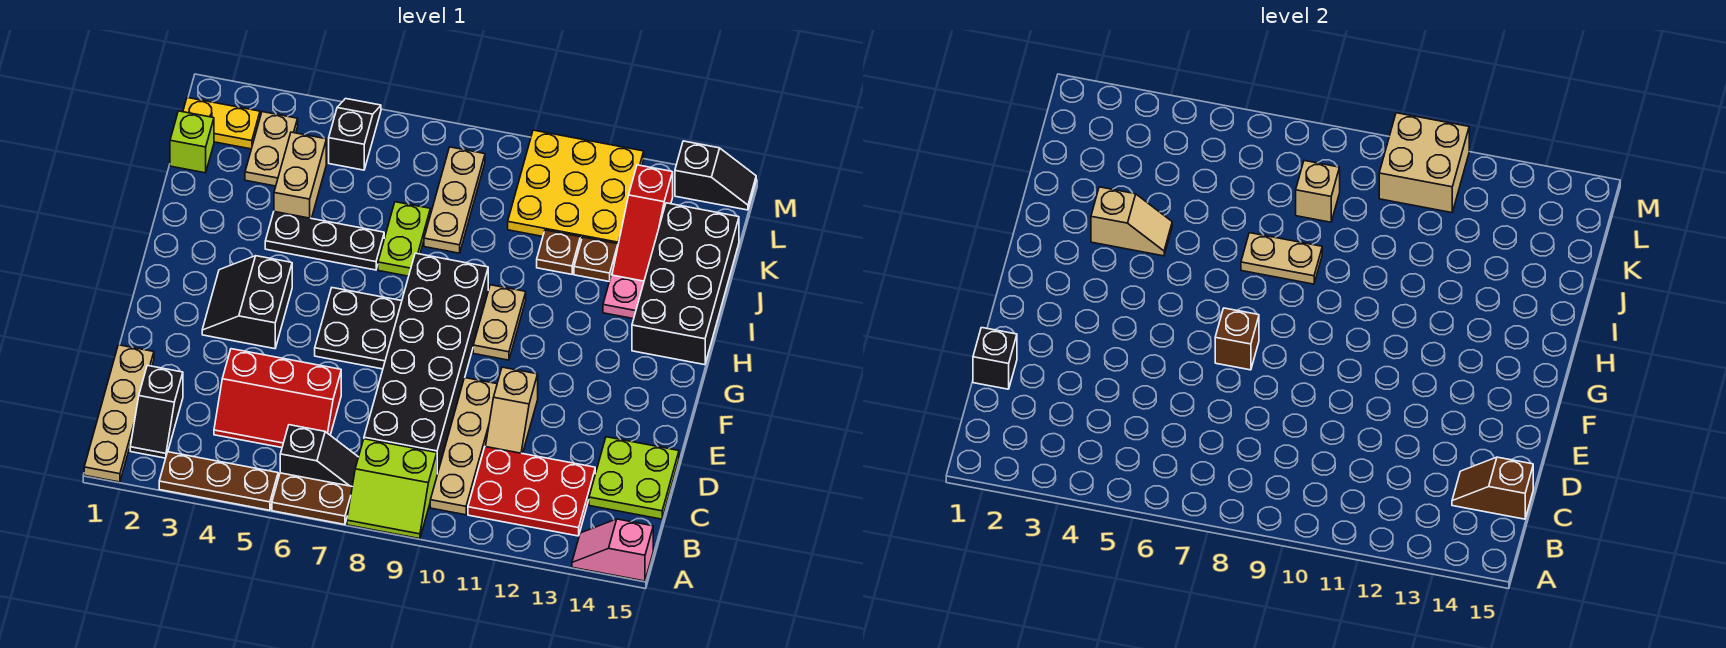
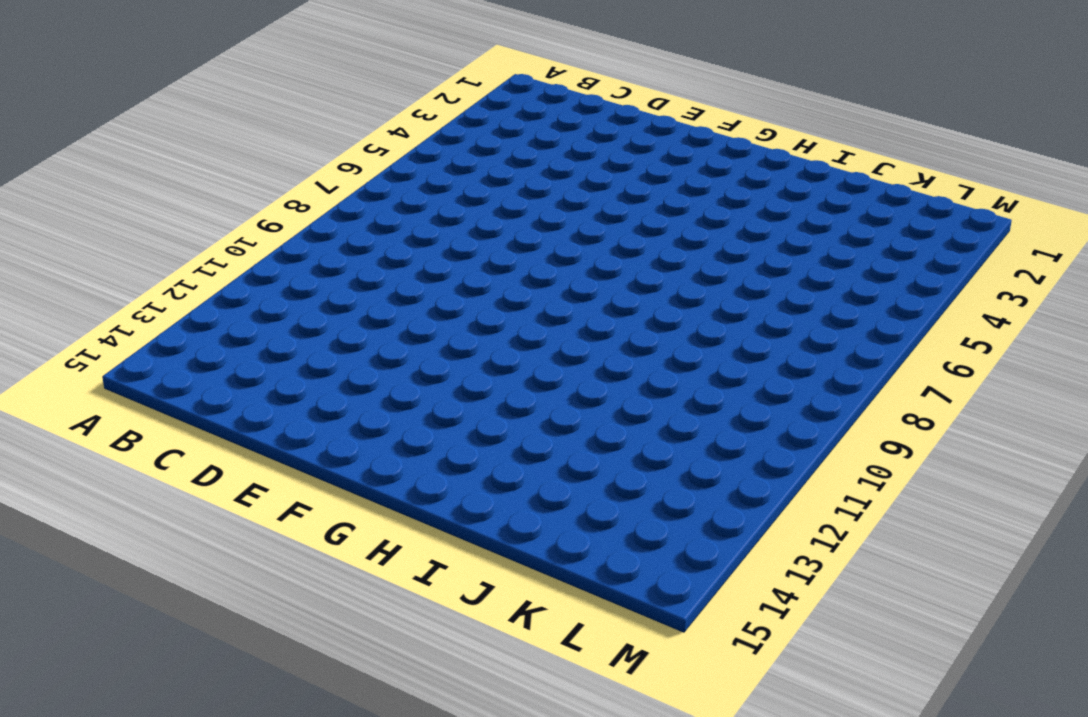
none -> tan 1x4 plate [84,345,154,482]
none -> brown 1x3 plate [159,452,278,510]
none -> brown 1x2 plate [272,473,352,525]
none -> lime 2x2 slope [347,439,437,539]

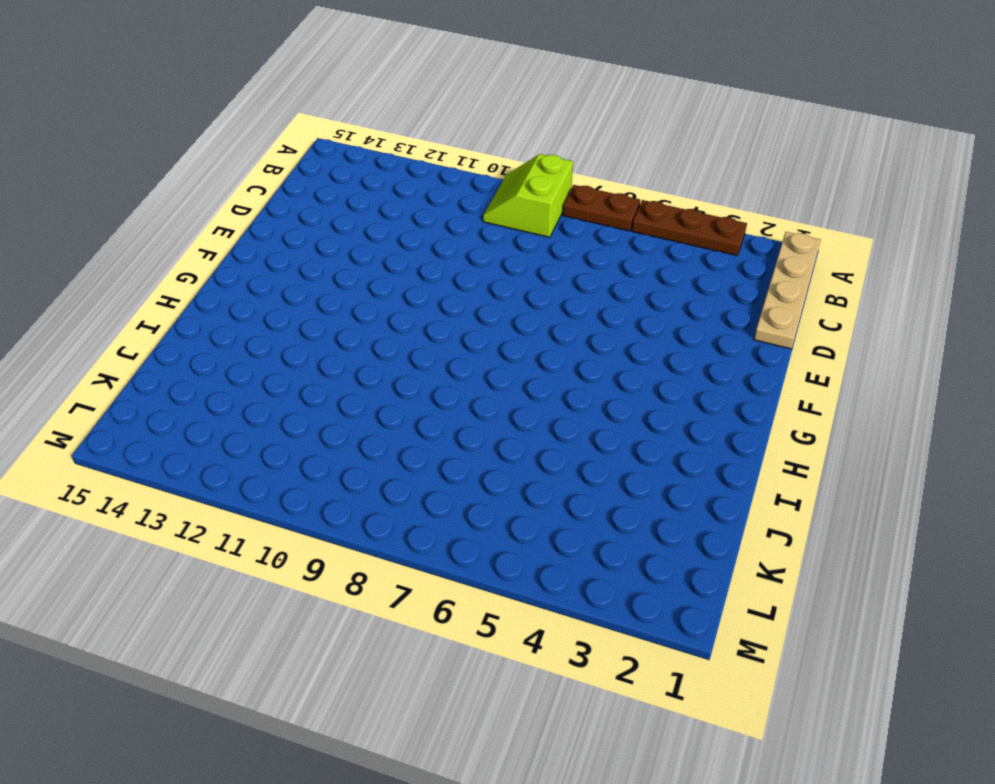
lime 2x2 slope [483,154,573,237] -> lime 2x2 slope turned to [347,439,437,539]
none -> pink 1x2 slope [572,519,653,581]
none -> black 1x2 slope [130,365,183,458]
none -> black 1x2 slope [280,425,358,486]
none -> tan 1x4 plate [430,378,497,515]

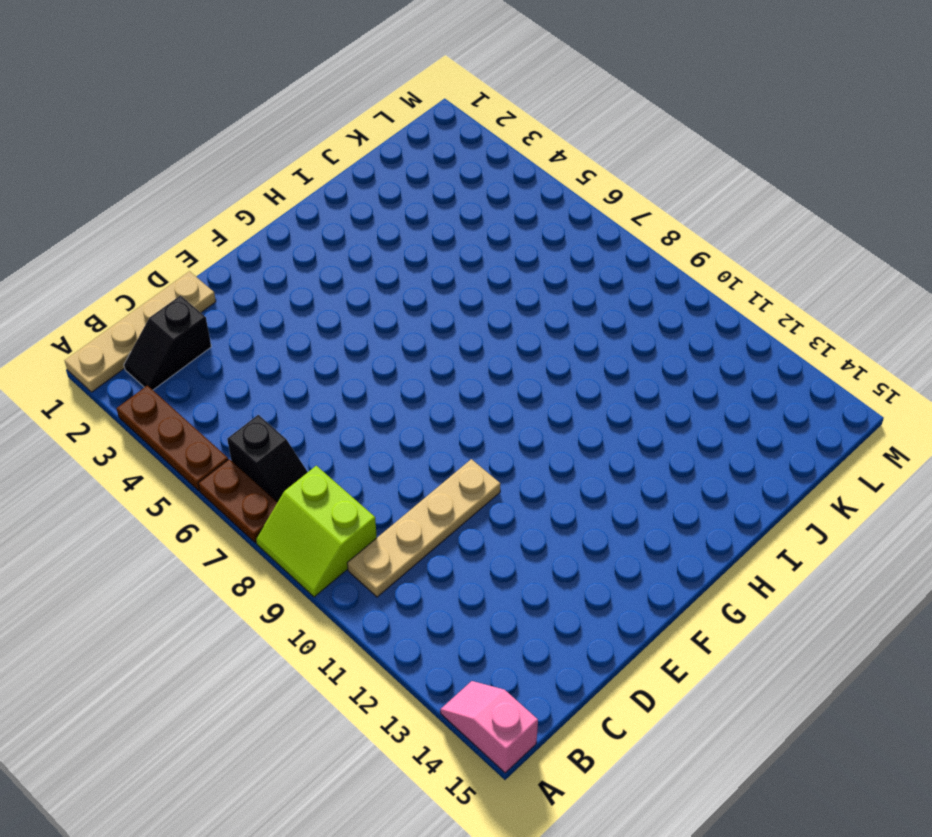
none -> red 2x3 plate [468,447,595,536]
none -> red 2x3 slope [214,349,341,448]
none -> black 2x6 brick [364,253,488,474]
none -> lime 2x2 plate [589,437,679,519]

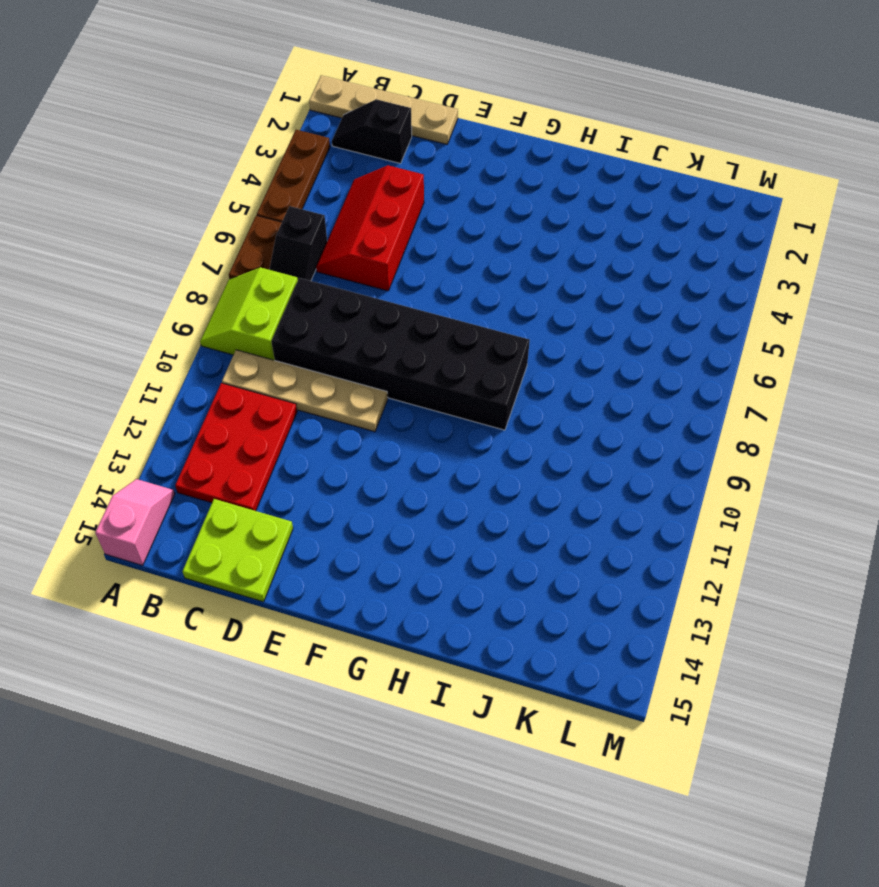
none -> tan 1x2 slope [485,367,538,454]
none -> black 2x2 slope [202,256,292,349]
none -> black 2x2 plate [315,288,402,369]
none -> tan 1x2 plate [473,285,526,360]

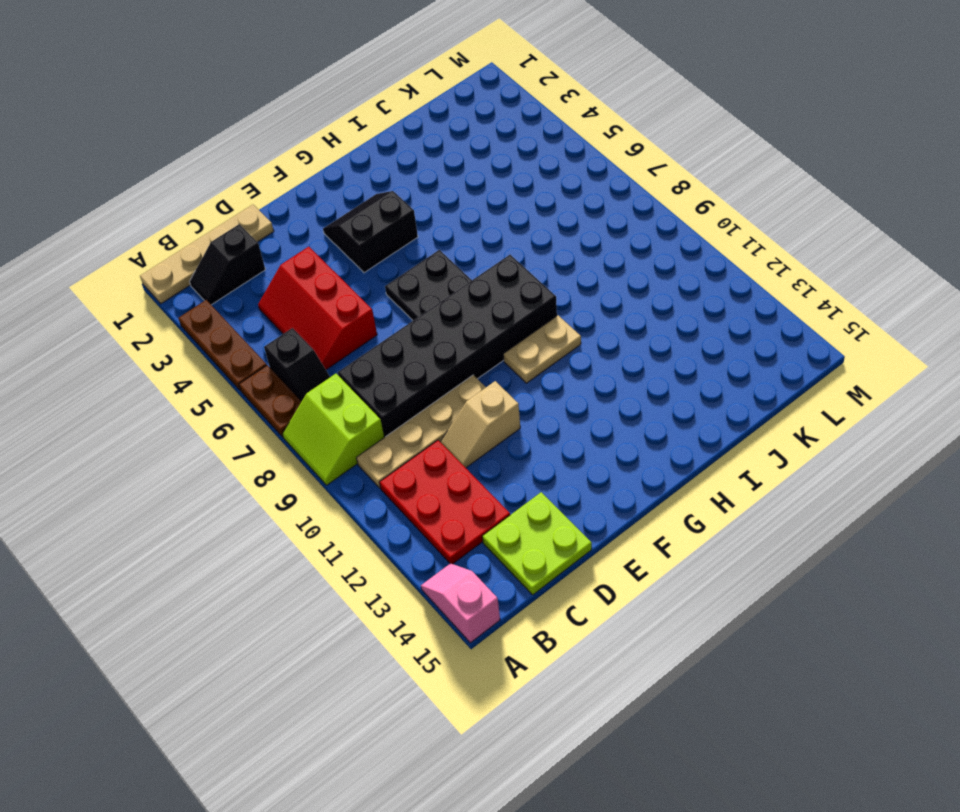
none -> black 2x4 brick [632,203,739,365]
none -> black 1x3 plate [265,212,384,270]
none -> lime 1x2 plate [378,202,430,276]
none -> pink 1x1 plate [603,275,644,319]

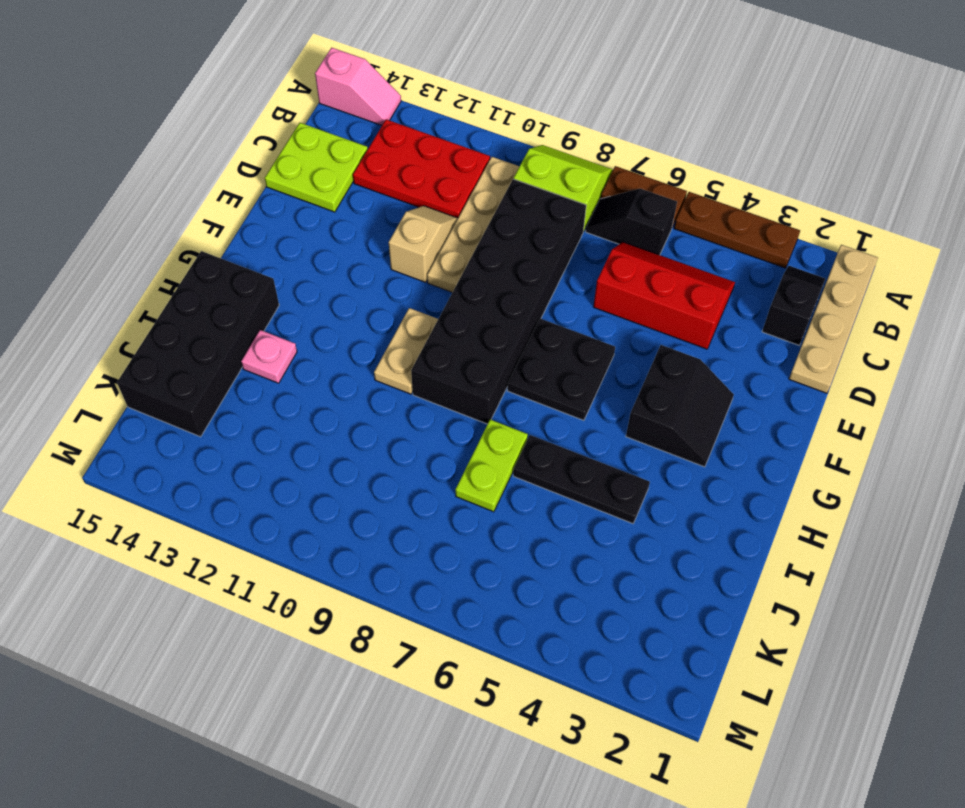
none -> tan 1x2 brick [274,132,326,218]
none -> tan 1x3 plate [424,147,485,253]
none -> brown 1x1 plate [537,230,580,274]
none -> brown 1x1 plate [574,237,618,281]

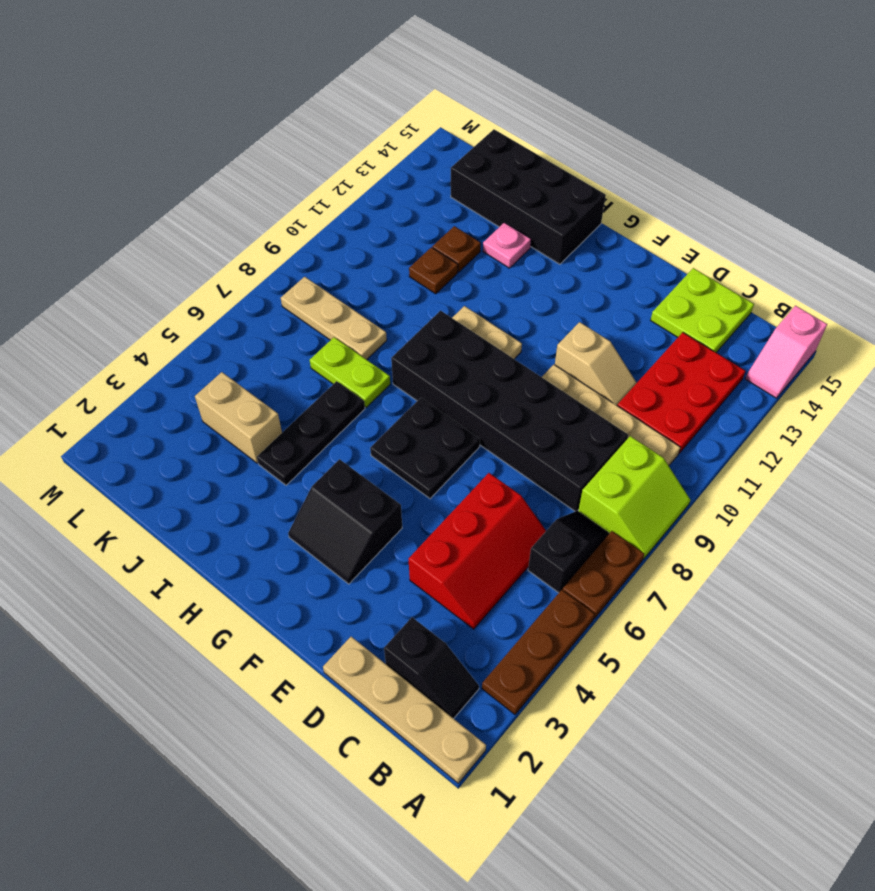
none -> red 1x3 slope [612,165,673,281]
none -> lime 1x1 brick [170,111,214,173]
none -> tan 1x2 plate [245,112,298,186]
none -> yellow 3x3 plate [508,130,644,244]

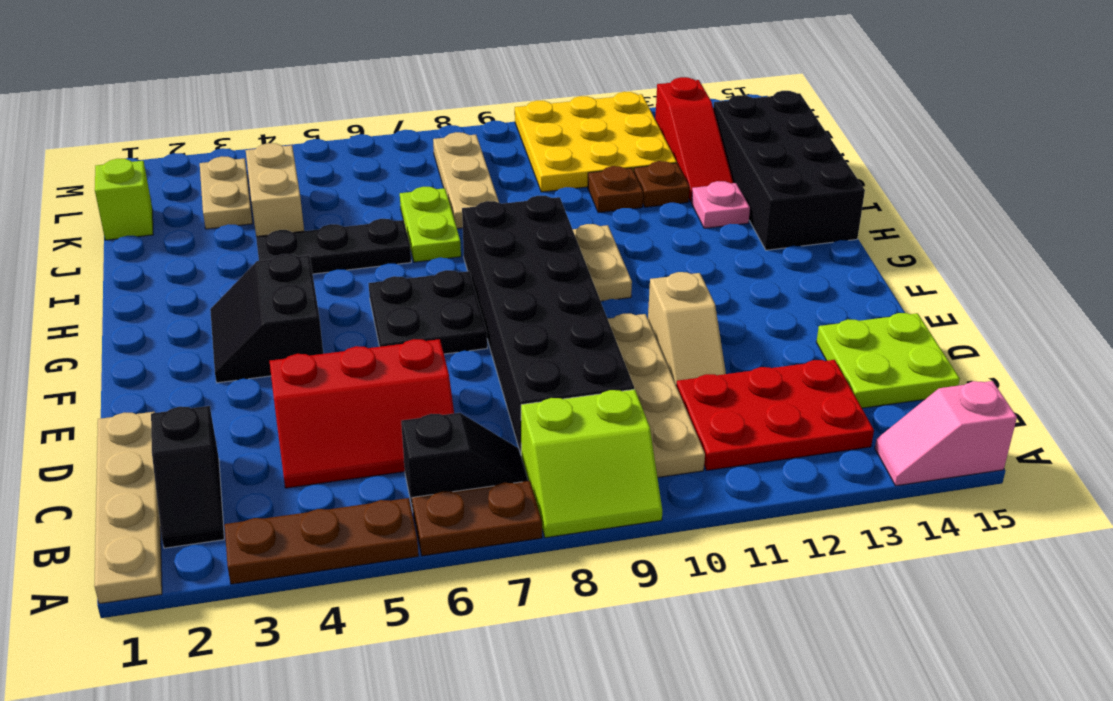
none -> yellow 1x2 plate [183,98,260,149]
none -> black 1x2 slope [329,99,381,170]
none -> black 1x2 slope [675,141,756,210]
none -> brown 1x2 slope [1452,457,1533,519]

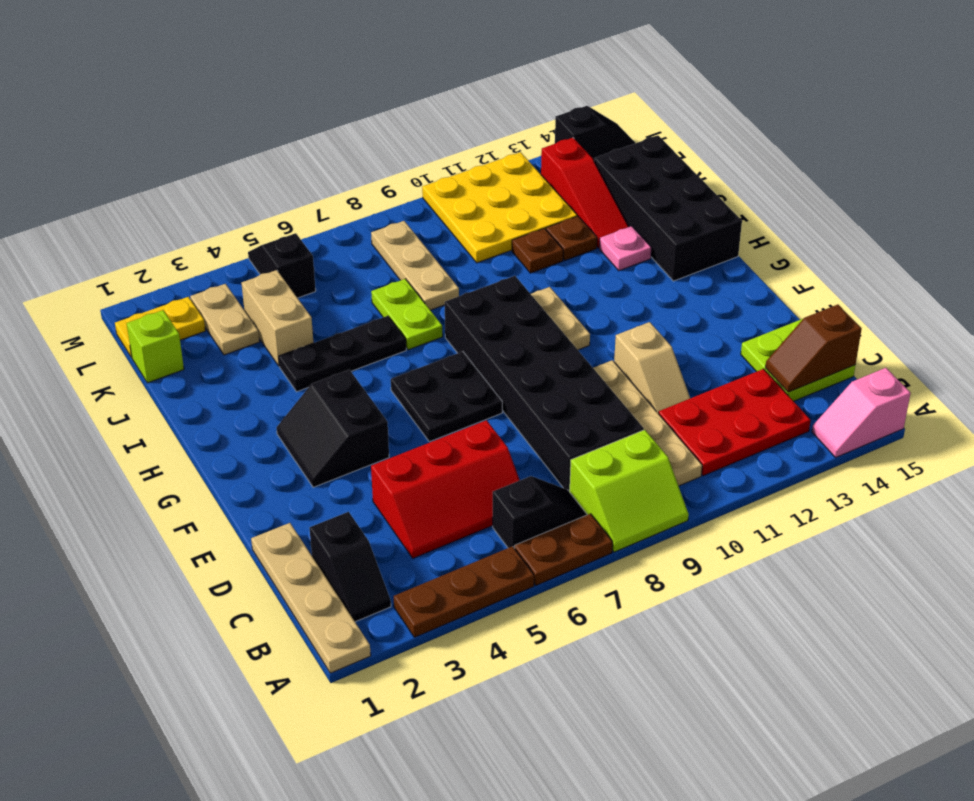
none -> black 1x1 brick [973,328,1017,389]
none -> brown 1x1 brick [1215,308,1259,370]
none -> tan 1x2 slope [1091,187,1172,256]
none -> tan 1x2 plate [1241,233,1322,284]

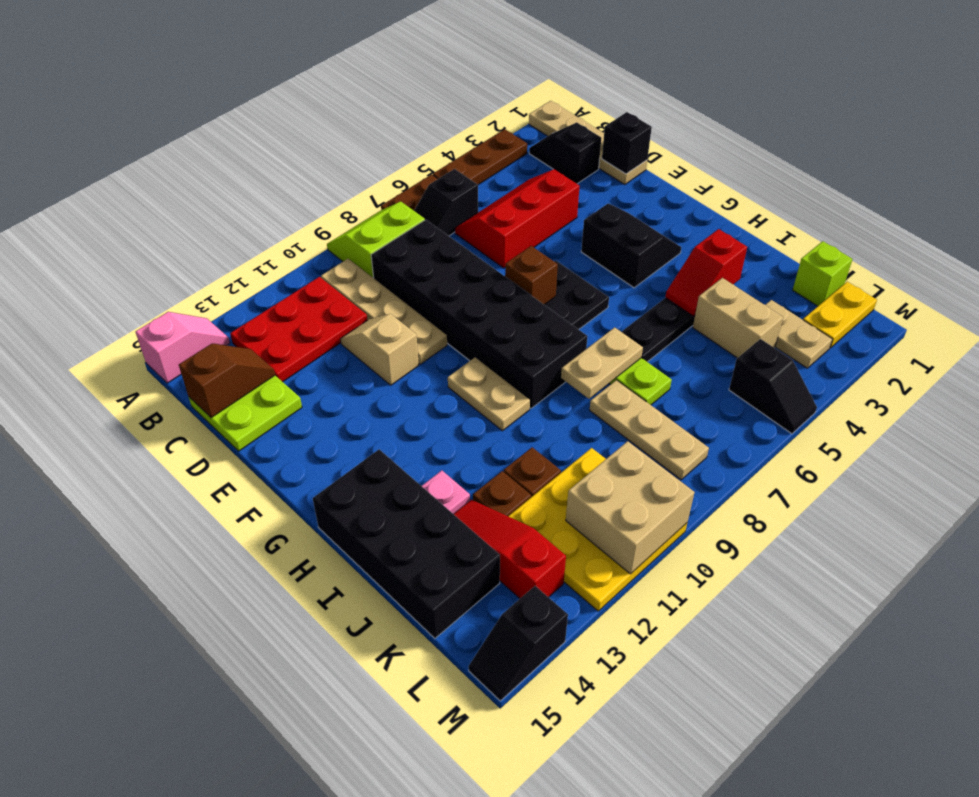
red 1x2 slope [665,229,747,316] -> tan 1x2 slope [1091,187,1172,256]
none -> tan 1x1 brick [1296,161,1340,222]

